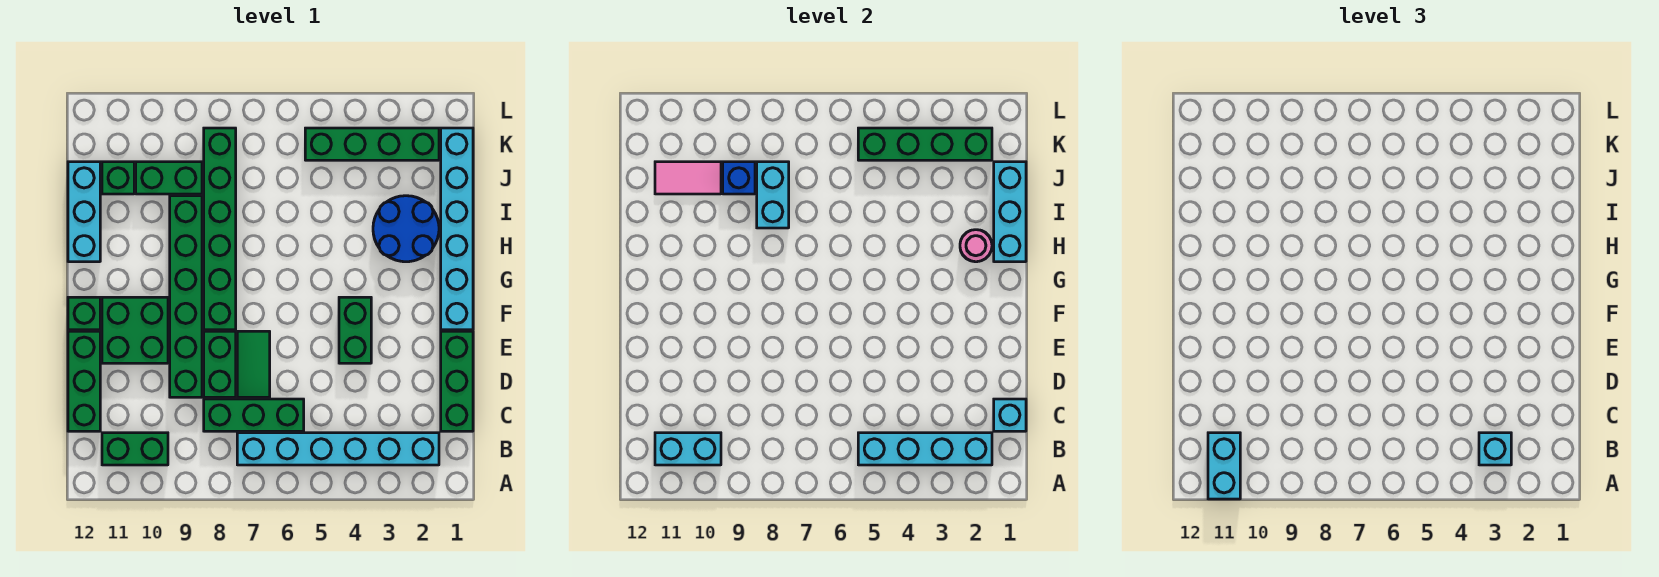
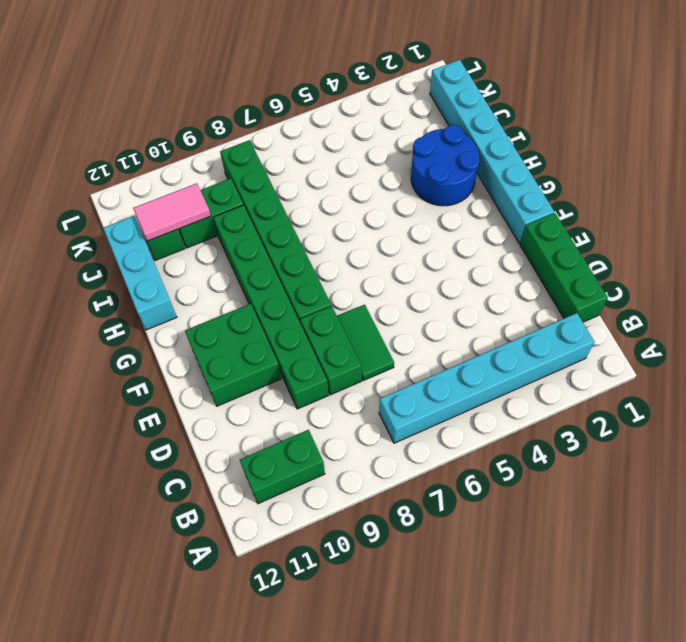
none -> green 1x3 brick [204,399,304,431]
none -> green 1x3 brick [68,331,100,431]
none -> green 1x2 brick [339,297,371,363]

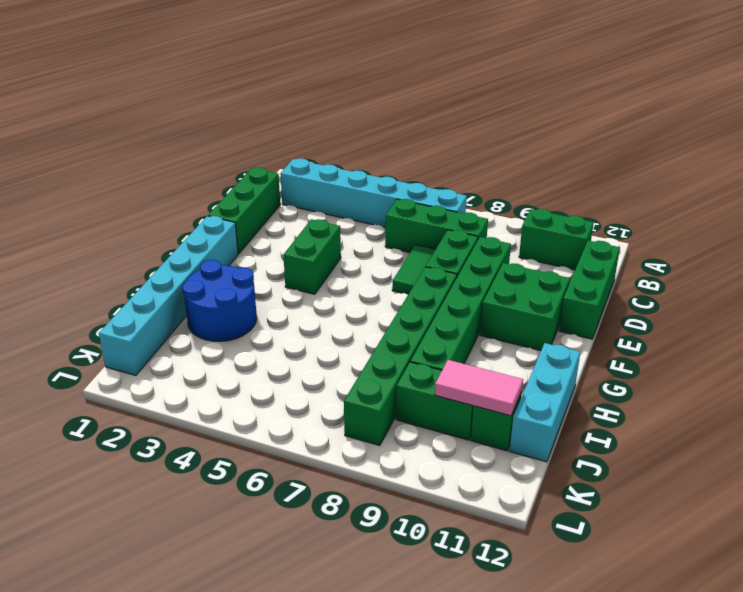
none -> green 1x1 brick [68,297,100,330]
none -> green 1x4 brick [305,128,439,160]
none -> cyan 1x4 brick [858,433,992,465]

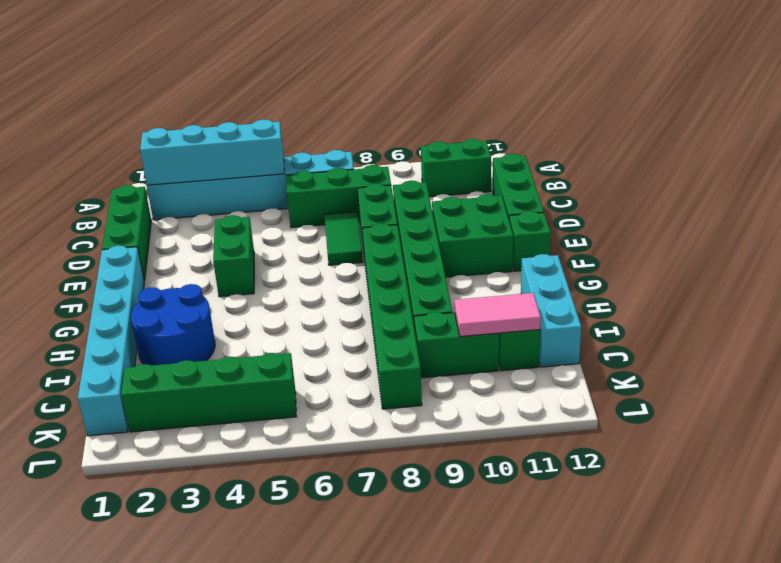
none -> cyan 1x2 brick [655,433,721,465]
none -> cyan 1x1 brick [994,399,1026,431]
none -> cyan 1x3 brick [994,162,1026,262]

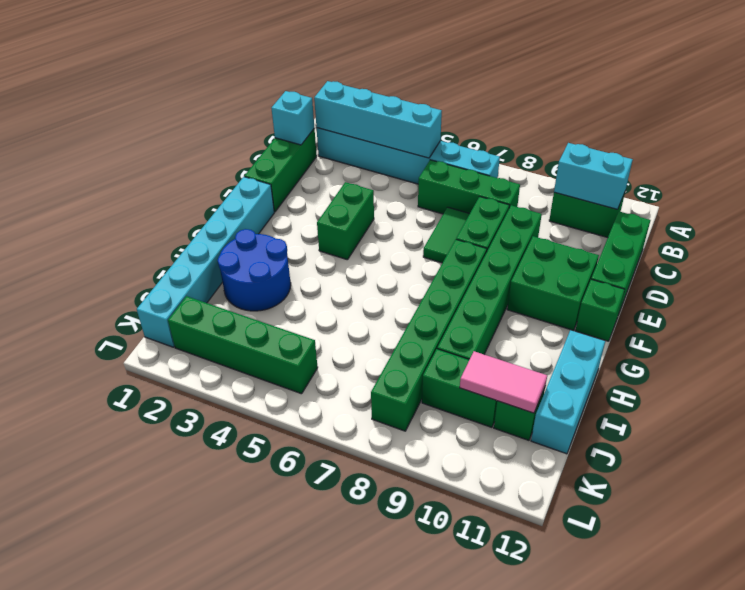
none -> cyan 1x3 brick [994,162,1026,262]
none -> pink 1x1 round brick [960,230,992,262]
none -> cyan 1x2 brick [757,162,789,228]

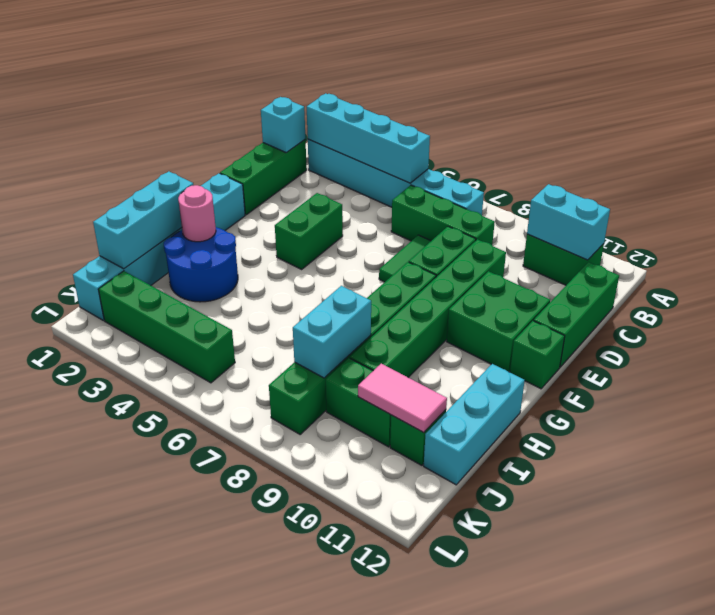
none -> blue 1x1 brick [723,162,755,194]
none -> green 1x4 brick [858,128,992,160]
none -> cyan 1x2 brick [1208,433,1240,499]

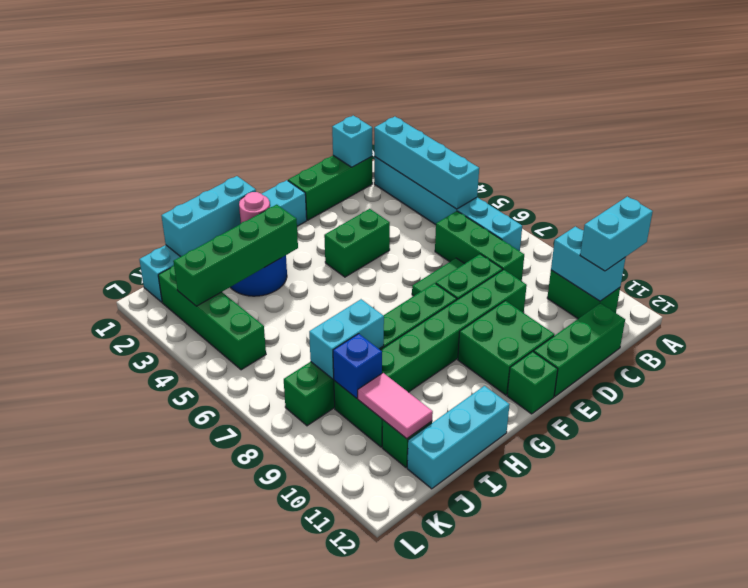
green 1x4 brick [173,205,298,306] -> green 1x4 brick turned to [858,128,992,160]
none -> cyan 1x1 brick [1479,433,1511,465]

